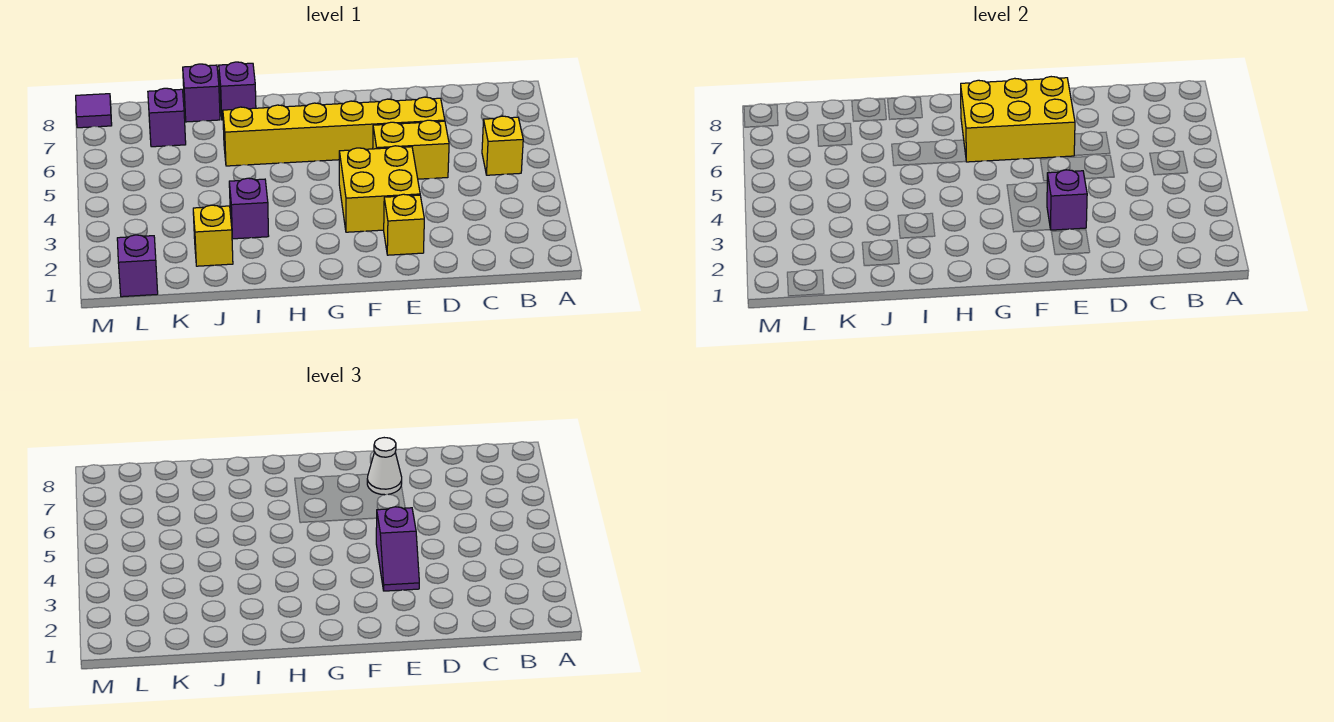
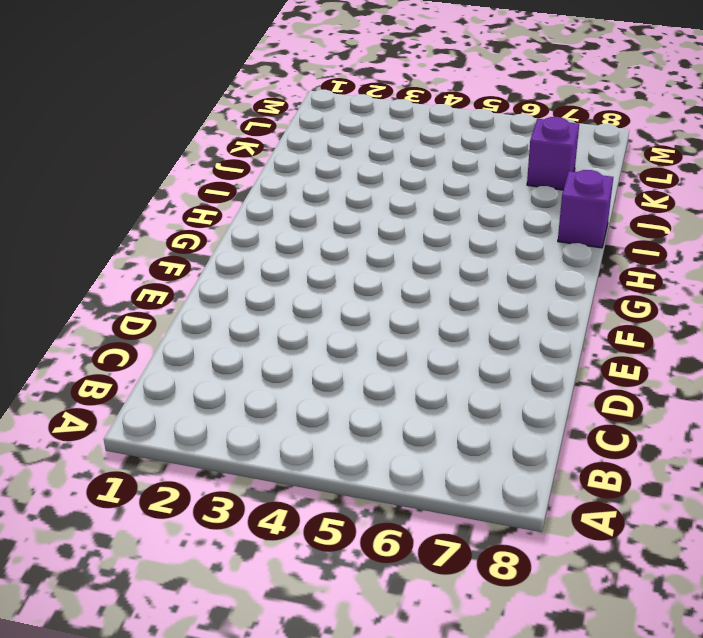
none -> yellow 1x1 brick [482,116,523,175]
none -> yellow 1x2 brick [373,120,449,179]
none -> yellow 1x6 brick [223,97,445,166]

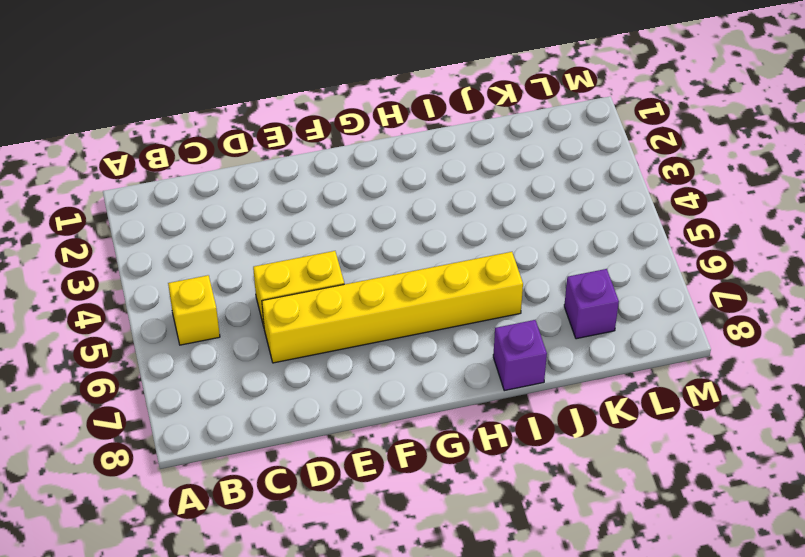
none -> yellow 1x1 brick [384,194,424,255]
none -> yellow 2x2 brick [339,146,420,232]
none -> purple 1x1 brick [229,178,269,239]

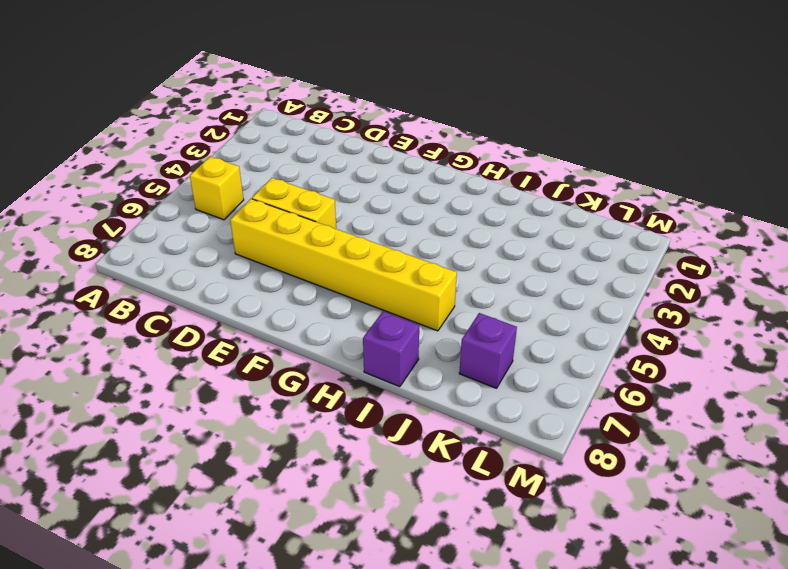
none -> yellow 1x1 brick [384,194,424,255]
none -> yellow 2x2 brick [339,146,420,232]
none -> purple 1x1 brick [229,178,269,239]

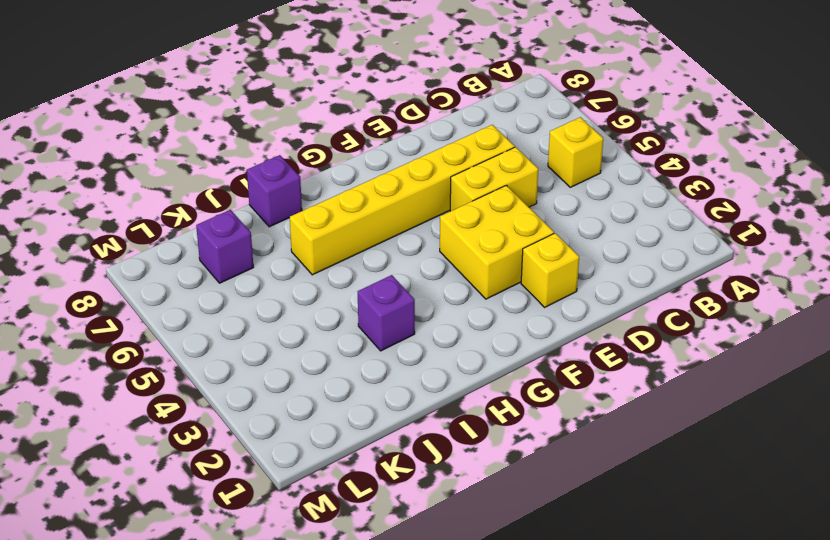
none -> yellow 1x1 brick [193,205,233,266]
none -> purple 1x1 brick [183,64,220,122]
none -> purple 1x1 brick [117,235,158,297]

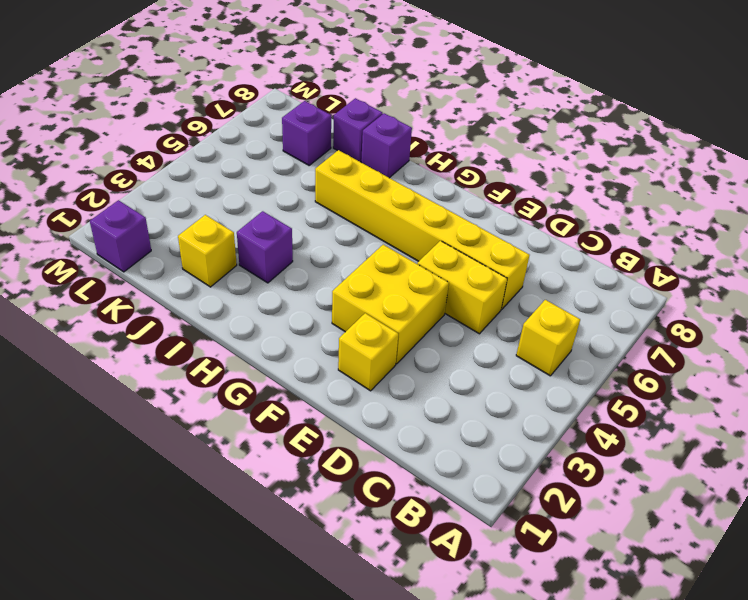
none -> purple 1x1 tile [76,94,112,128]
none -> purple 1x1 brick [1047,170,1087,230]
none -> yellow 2x3 brick [961,77,1075,162]

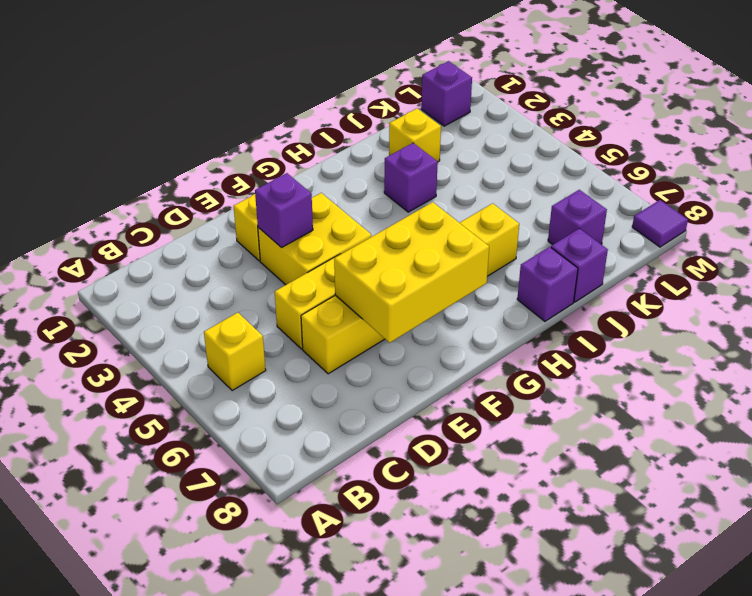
none -> purple 1x2 slope [376,507,419,591]
none -> white 1x1 cone [367,438,402,495]

